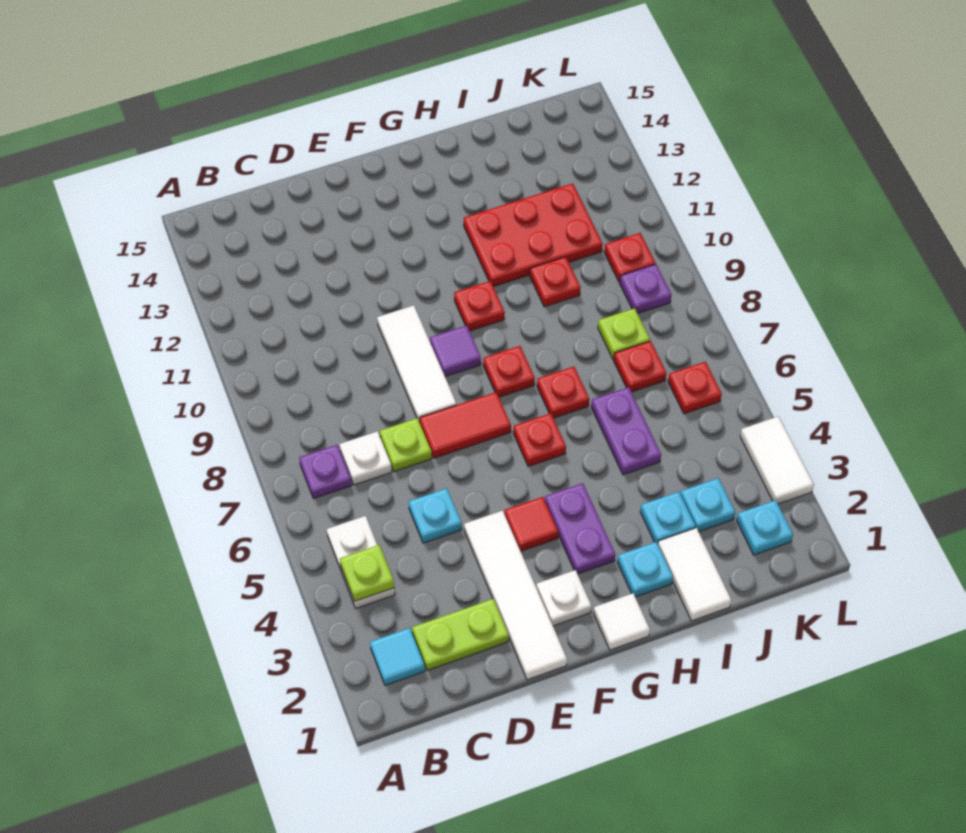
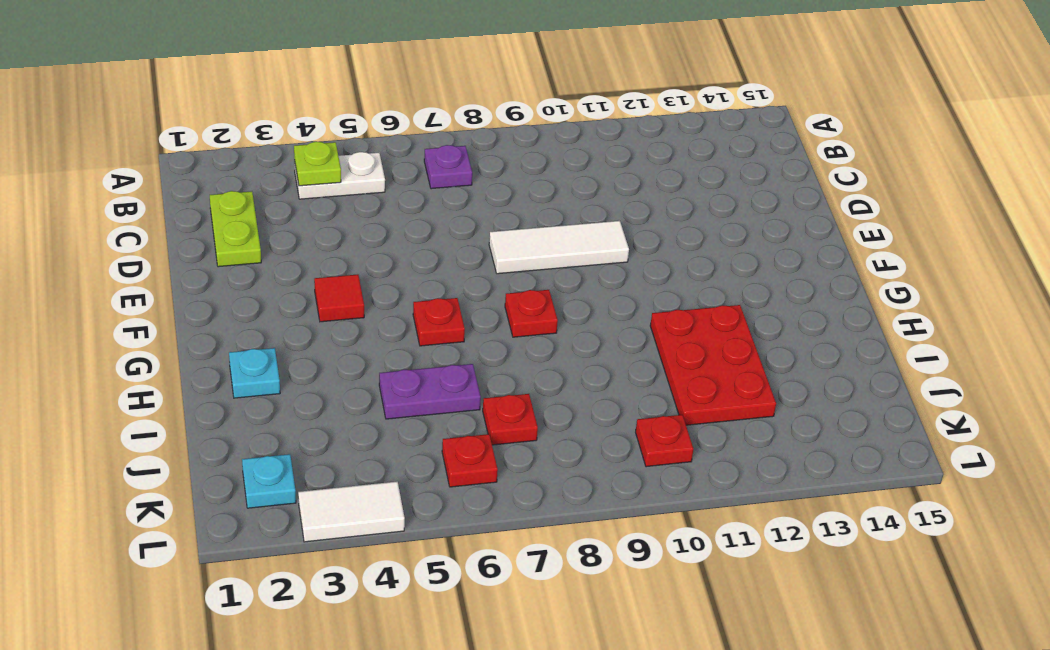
none -> cyan 1x1 tile [370,628,425,685]
none -> white 1x1 plate [340,431,392,485]
none -> cyan 1x1 plate [409,488,462,543]
none -> lime 1x1 plate [380,418,432,472]

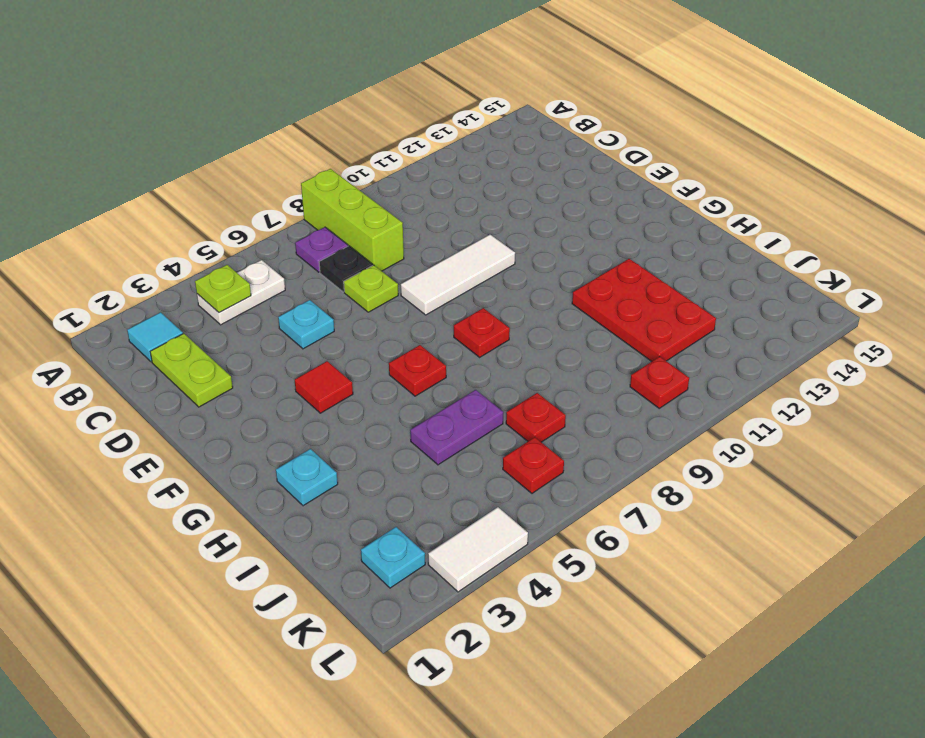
lime 1x3 brick [301,169,404,271] -> none
black 1x1 plate [319,246,373,292] -> white 1x1 plate [340,431,392,485]
none -> white 1x4 tile [464,511,567,680]
none -> red 1x2 tile [420,392,511,458]
none -> white 1x1 plate [536,570,592,626]
none -> purple 1x1 tile [430,326,481,377]

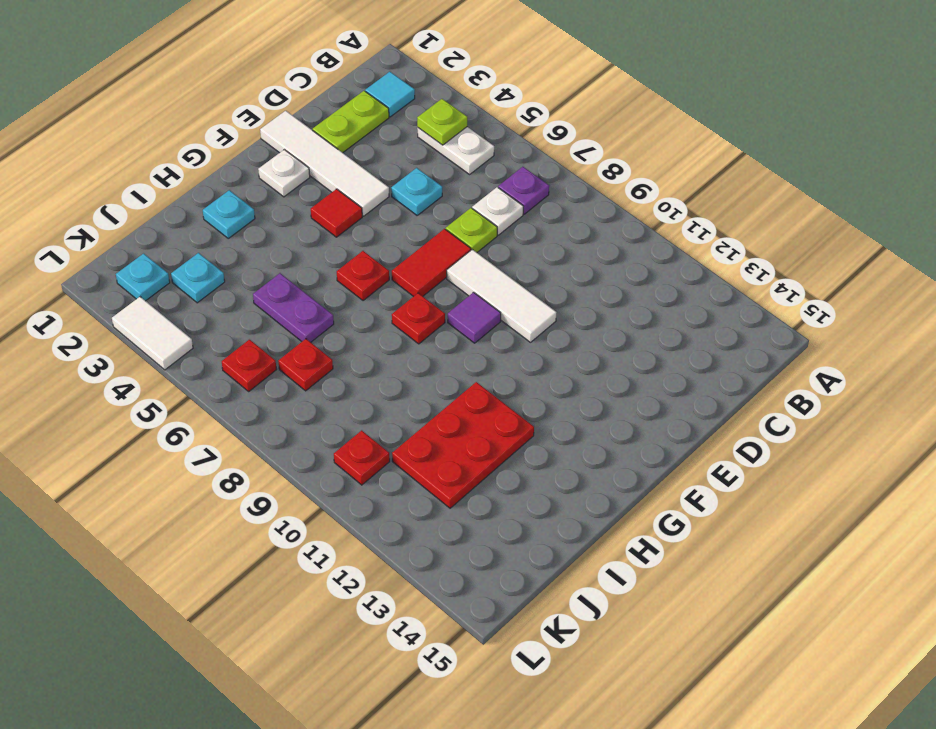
none -> white 1x1 tile [594,593,650,650]
none -> purple 1x2 plate [545,483,615,574]
none -> red 1x1 plate [454,281,505,331]
none -> red 1x1 plate [537,367,589,418]

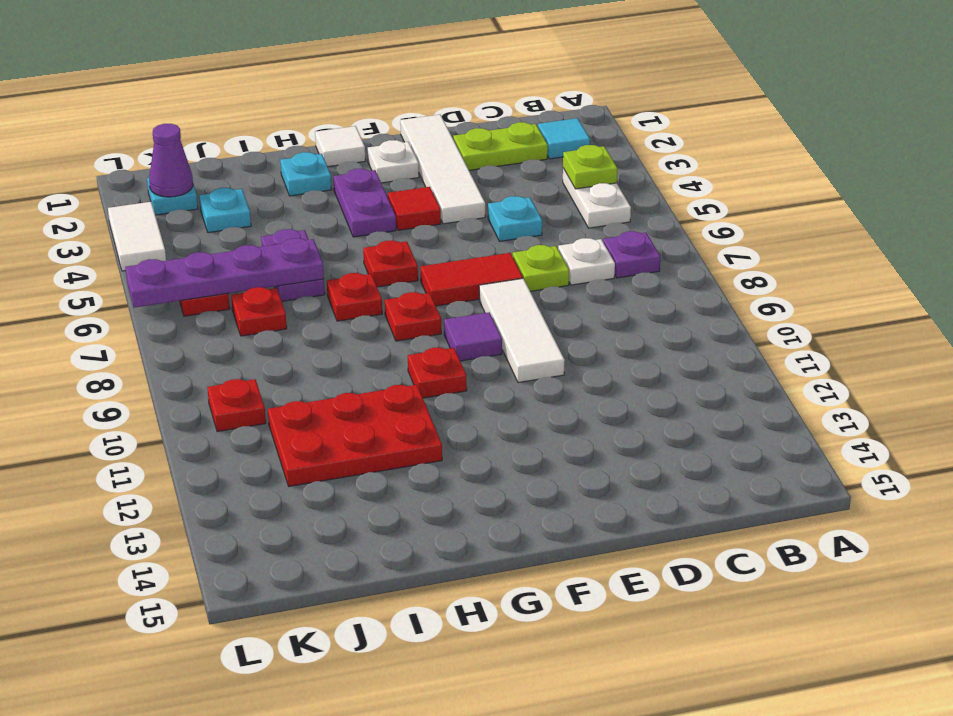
purple 1x4 plate [125,238,324,308] -> none
purple 1x1 cone [149,124,193,197] -> none
none -> white 1x2 tile [658,528,731,621]
none -> cyan 1x1 plate [640,492,696,544]
none -> red 1x1 plate [530,257,581,307]
none -> lime 1x1 plate [598,308,650,359]

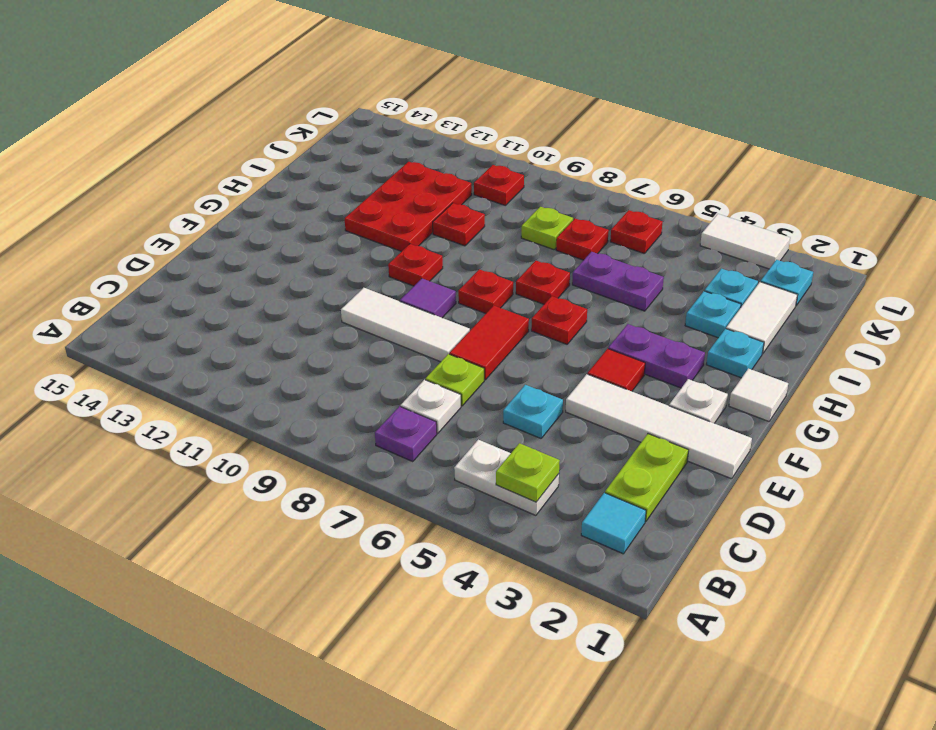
white 1x2 tile [726,282,797,354] -> white 1x2 tile turned to [658,528,731,621]
none -> purple 1x1 plate [620,264,672,314]

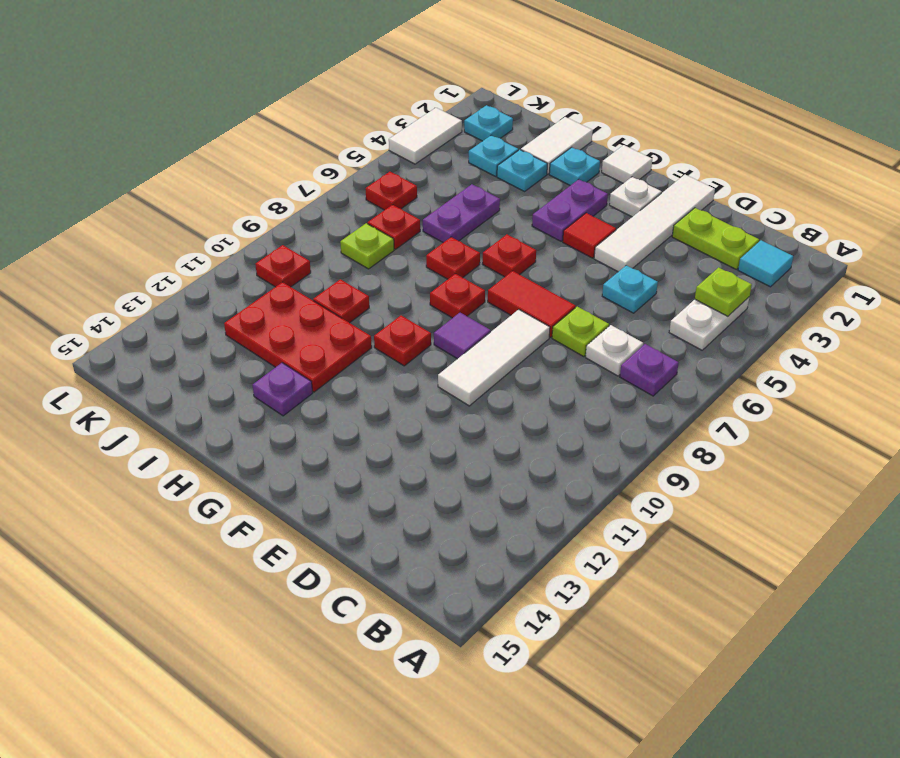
purple 1x1 plate [253,363,313,416] -> purple 1x1 plate moved to [620,264,672,314]

